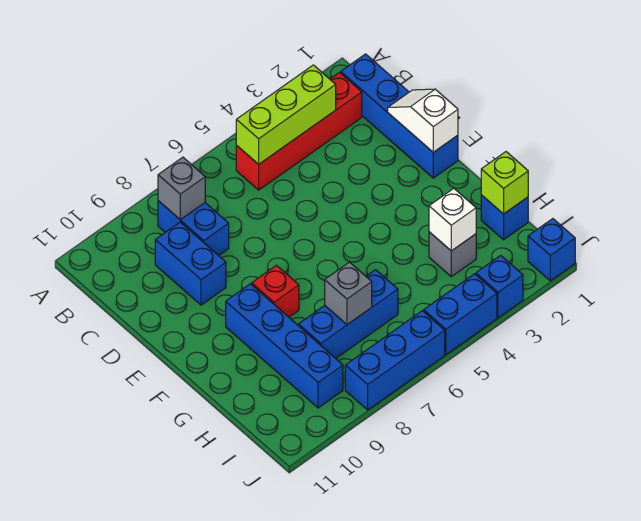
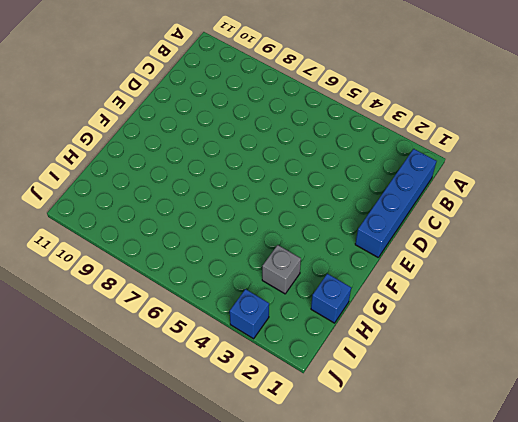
none -> red 1x4 brick [236,73,362,190]
none -> blue 1x2 brick [158,201,229,256]
none -> blue 1x2 brick [155,222,226,305]

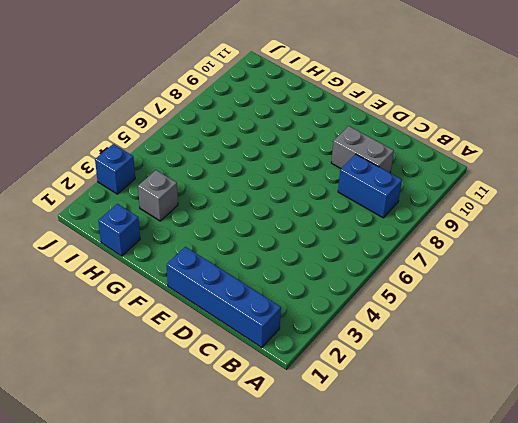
grey 1x2 brick [331,126,394,173] -> blue 1x2 brick [155,222,226,305]
none -> red 1x4 brick [236,73,362,190]
none -> red 1x1 brick [252,265,299,317]
none -> blue 1x4 brick [226,284,343,408]

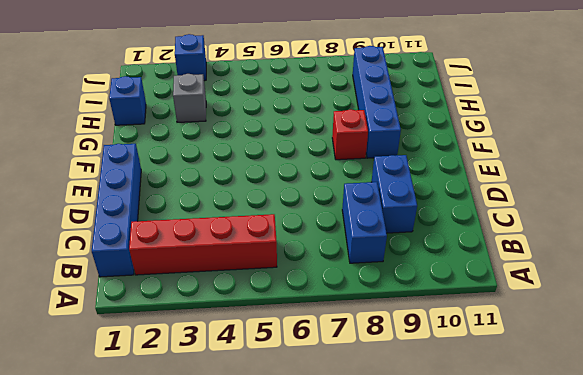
none -> blue 1x3 brick [299,270,398,358]
none -> blue 1x1 brick [528,219,575,281]
none -> blue 1x2 brick [424,274,497,355]

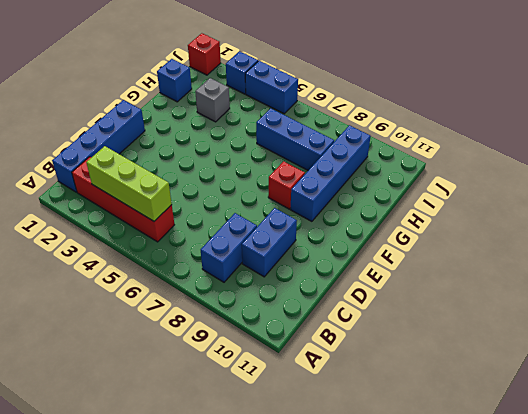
red 1x1 brick [188,33,221,75] -> blue 1x1 brick [528,219,575,281]
none -> blue 1x3 brick [345,311,445,410]
none -> grey 1x1 brick [158,157,205,220]
none -> white 1x2 slope [388,89,458,152]

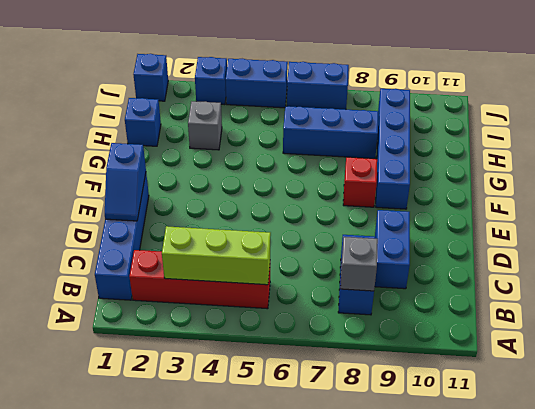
blue 1x2 slope [105,143,146,221] -> white 1x2 slope [388,89,458,152]
blue 1x2 brick [287,62,349,109] -> blue 1x3 brick [345,311,445,410]
none -> lime 1x1 brick [481,152,528,214]
none -> white 1x1 brick [429,188,476,251]
none -> grey 1x1 brick [325,262,372,325]

